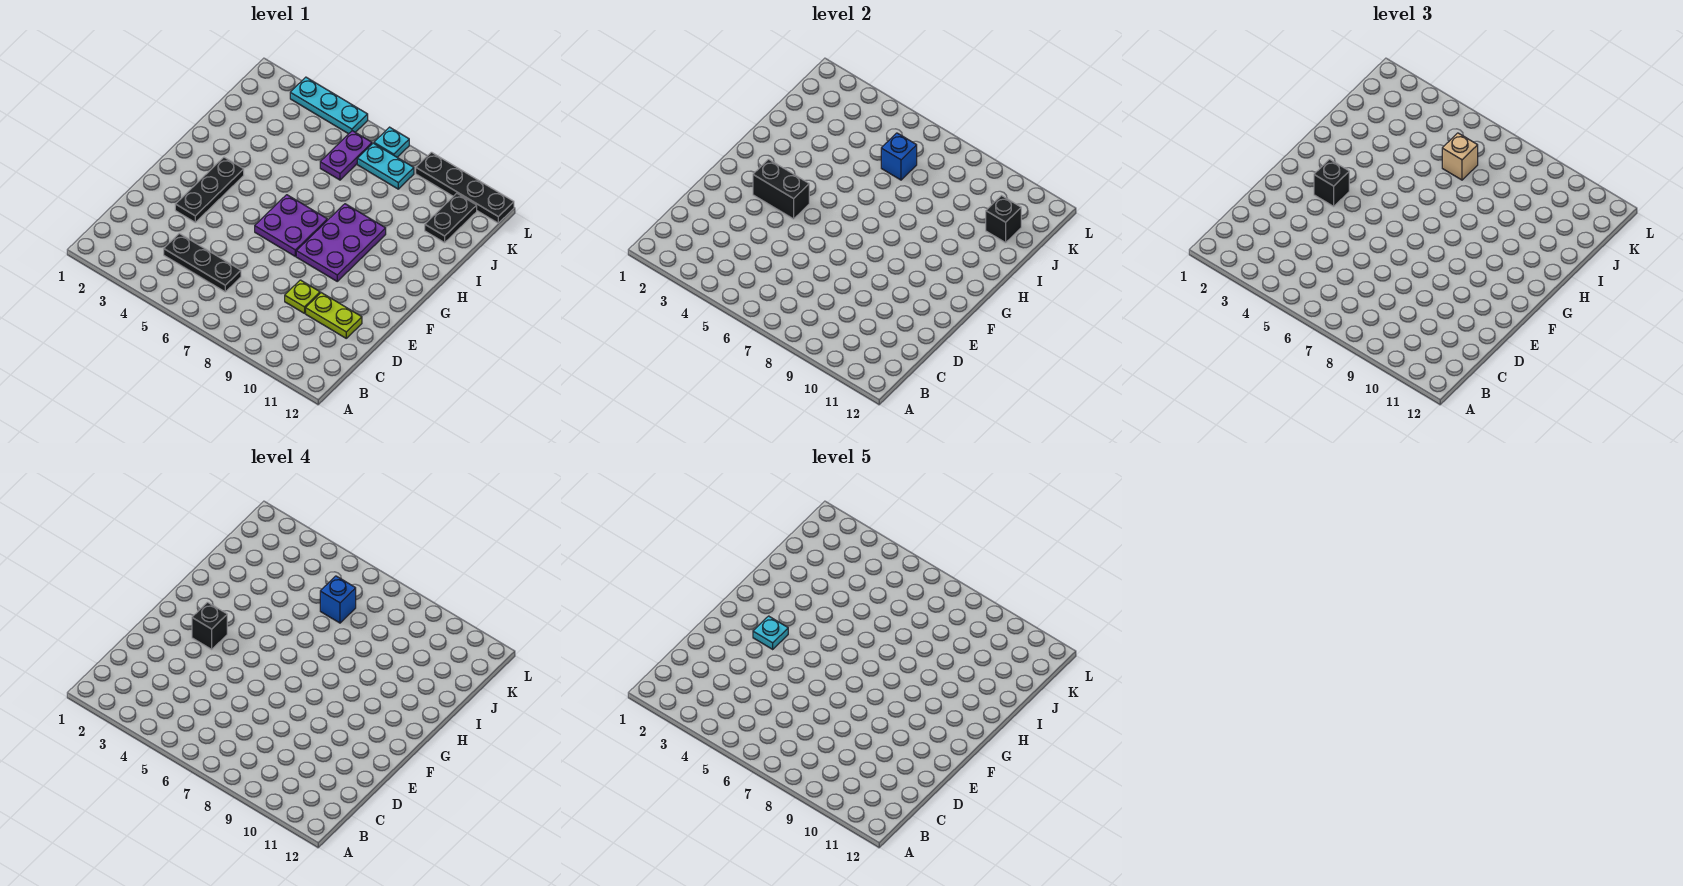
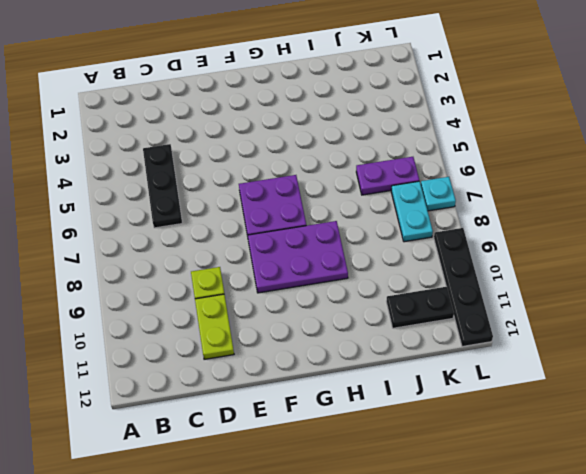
none -> black 1x3 plate [175,157,244,222]
none -> cyan 1x3 plate [290,77,368,134]
none -> black 1x2 brick [753,159,809,219]

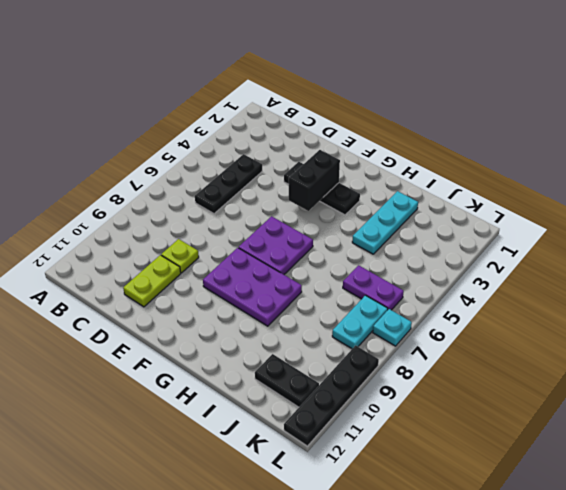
cyan 1x3 plate [352,191,418,254] -> cyan 1x3 plate moved to [290,77,368,134]
none -> blue 1x1 brick [881,133,917,180]
none -> black 1x1 brick [986,196,1021,243]
none -> black 1x1 brick [1314,159,1349,206]

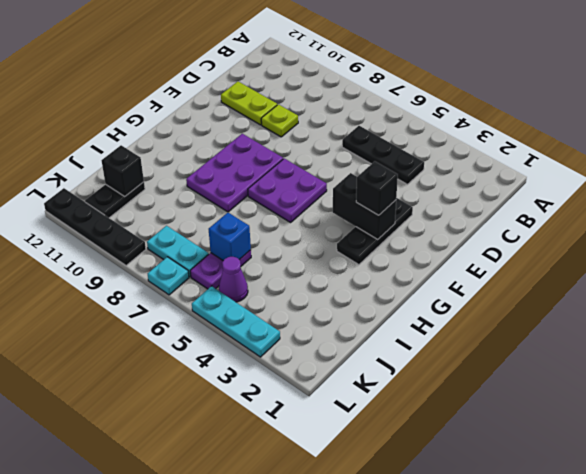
purple 1x1 cone [219,257,248,302] -> none
none -> tan 1x1 brick [1442,133,1478,180]
none -> black 1x1 brick [192,602,227,649]
none -> blue 1x1 brick [320,576,356,623]

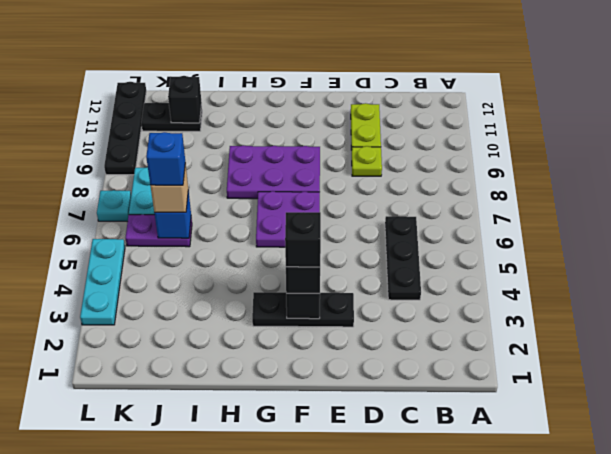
none -> cyan 1x1 plate [753,616,788,649]

